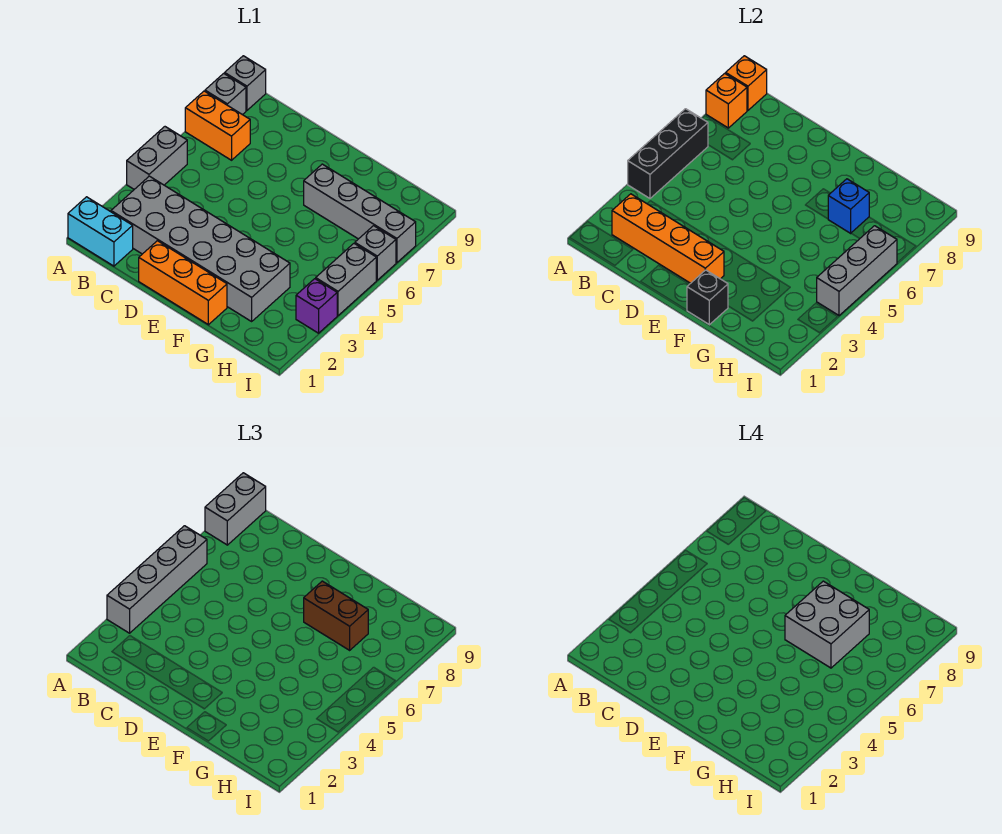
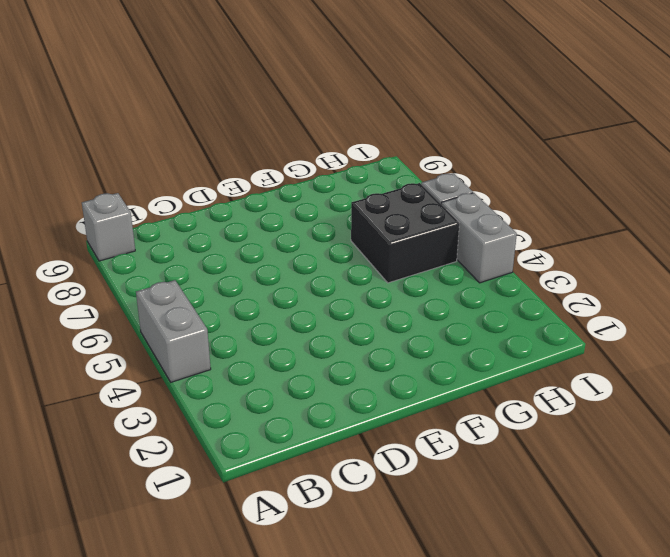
black 2x2 brick [351,183,459,283] -> none
none -> cyan 1x2 brick [68,197,133,266]
none -> orange 1x2 brick [185,91,250,160]
none -> grey 1x1 brick [205,73,246,115]

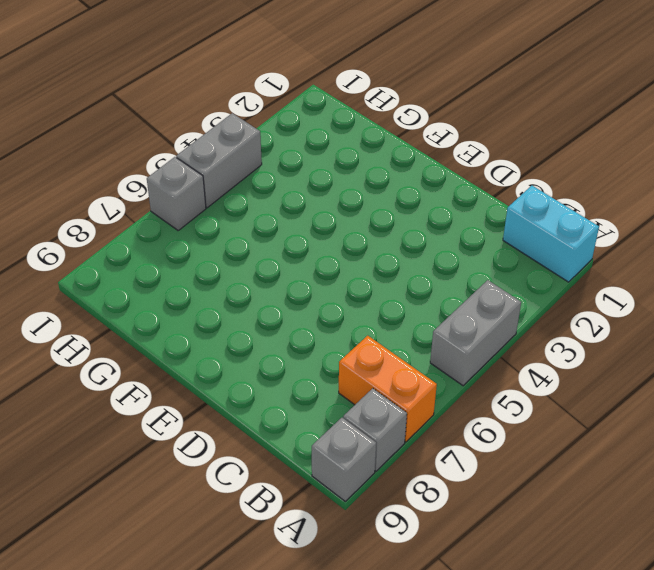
none -> grey 2x6 brick [111,176,290,321]
none -> orange 1x3 brick [139,241,227,325]
none -> grey 1x4 brick [304,164,416,263]

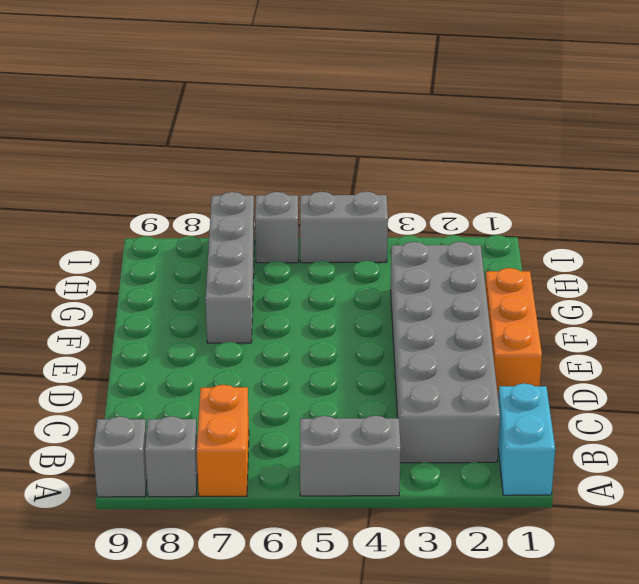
none -> purple 1x1 brick [296,279,337,333]
none -> black 1x3 brick [628,109,708,198]
none -> orange 1x1 brick [706,73,747,128]

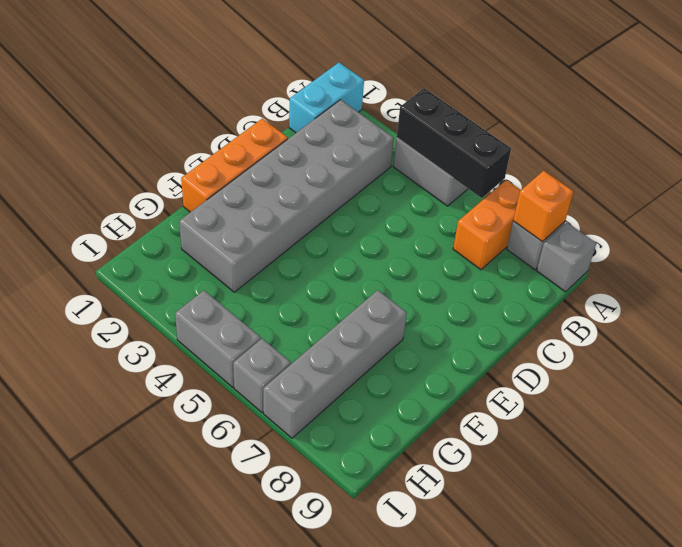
none -> purple 1x1 brick [296,279,337,333]
none -> orange 1x1 brick [726,56,767,110]
none -> orange 1x4 brick [612,194,724,283]

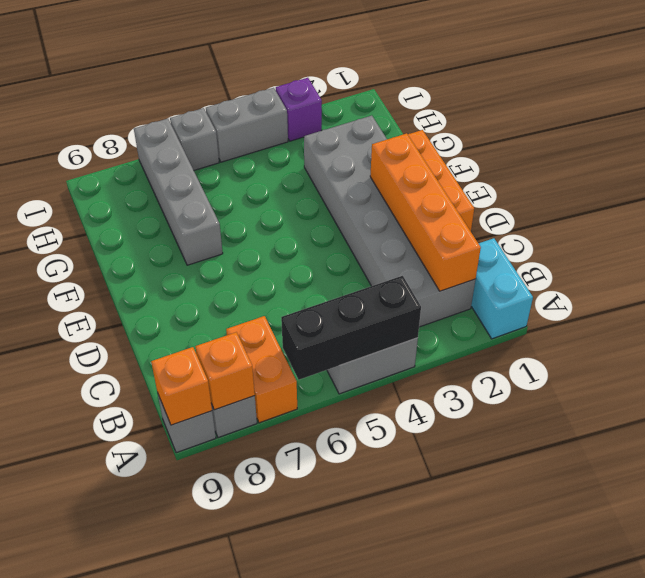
none -> black 1x1 brick [687,270,728,325]
none -> blue 1x1 brick [828,179,869,233]
none -> grey 1x3 brick [817,226,897,316]

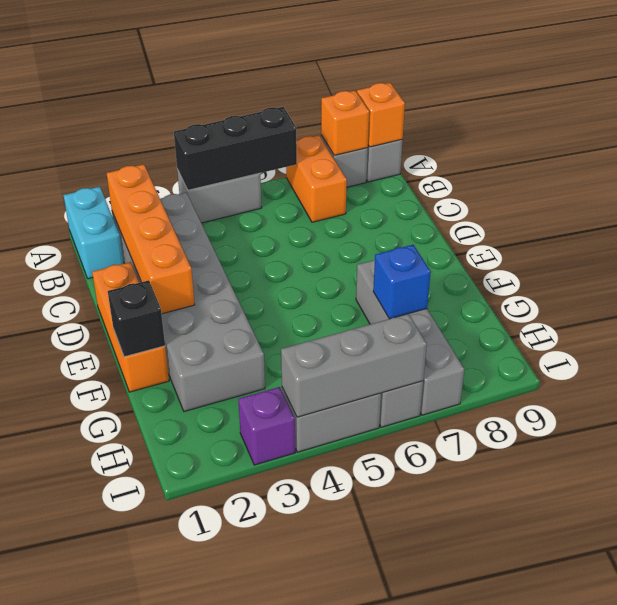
none -> grey 1x4 brick [107,526,207,633]
none -> grey 1x2 brick [205,473,266,545]
none -> brown 1x2 brick [304,581,368,650]

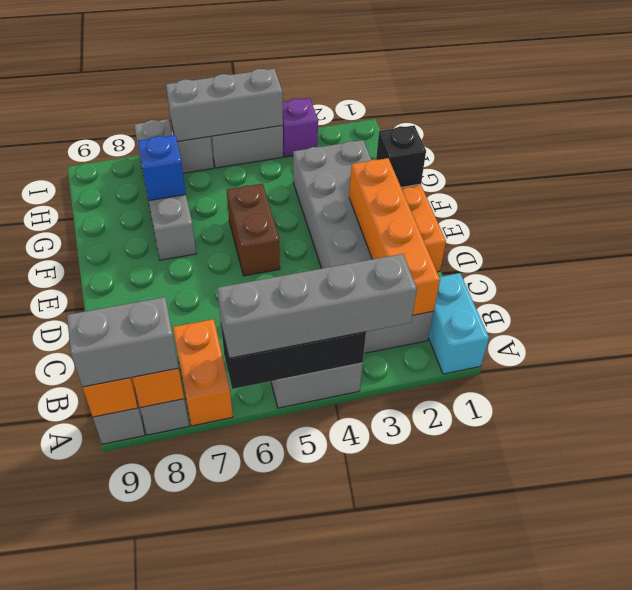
brown 1x2 brick [227,184,280,276] -> brown 1x2 brick moved to [304,581,368,650]
none -> grey 2x2 brick [785,581,869,668]

